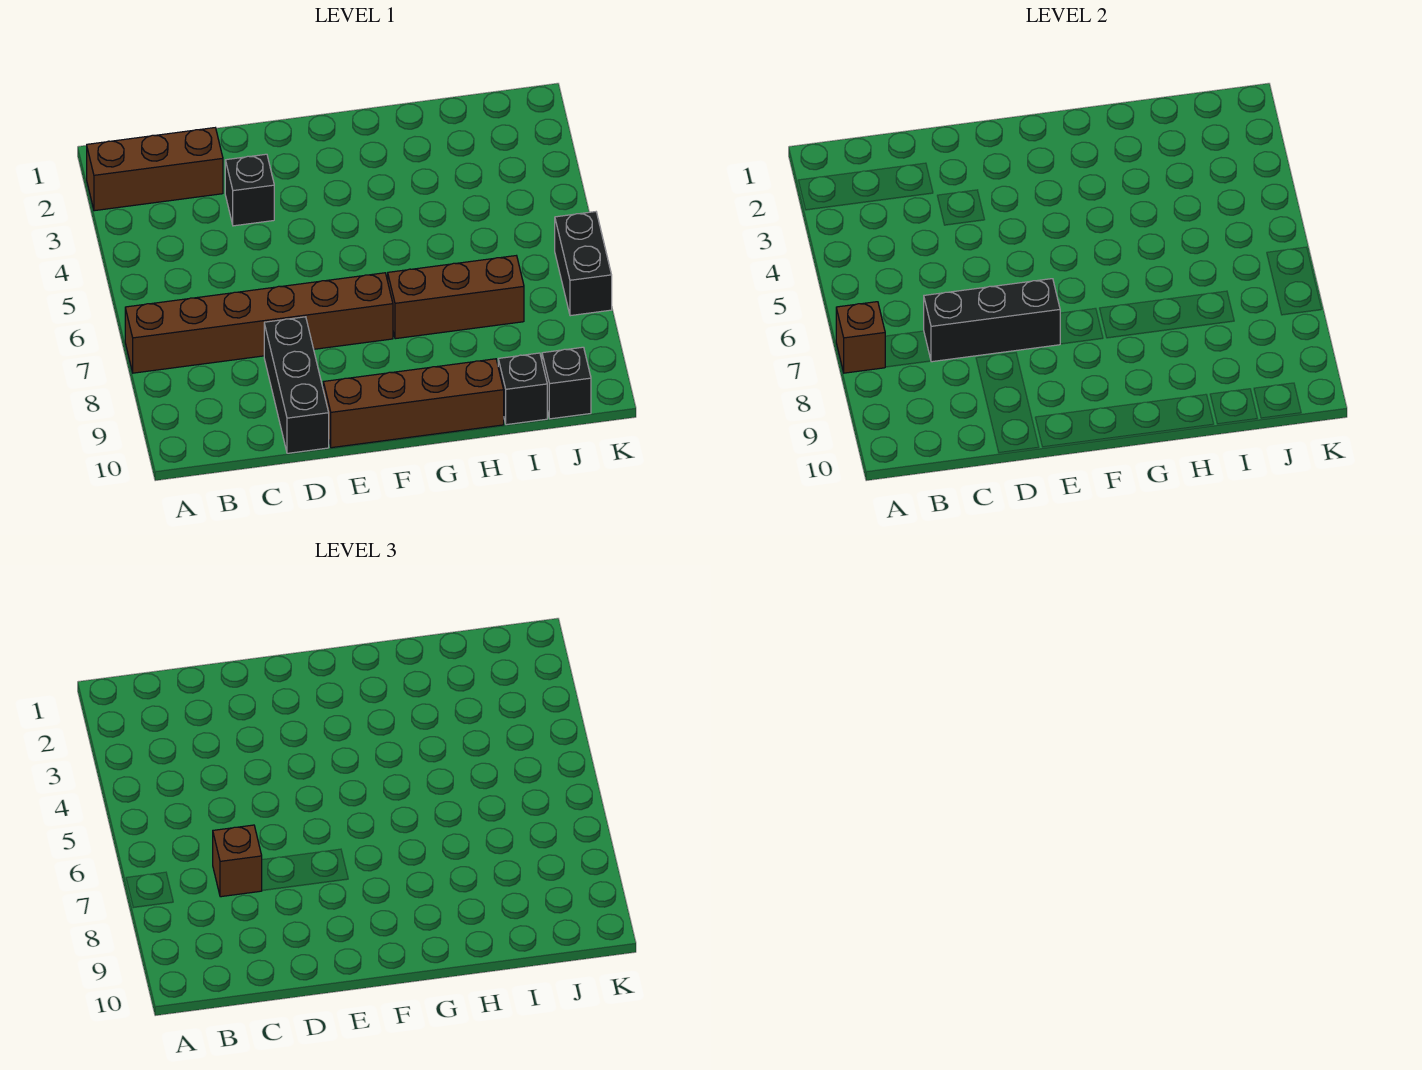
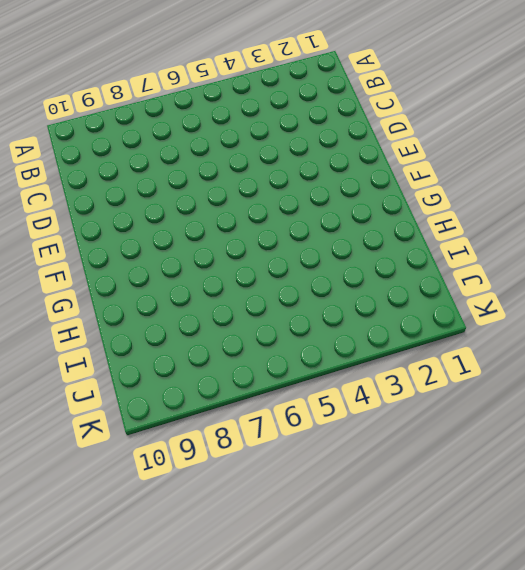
none -> brown 1x3 brick [87,128,223,211]
none -> brown 1x6 brick [125,273,393,373]
none -> black 1x1 brick [225,154,274,226]

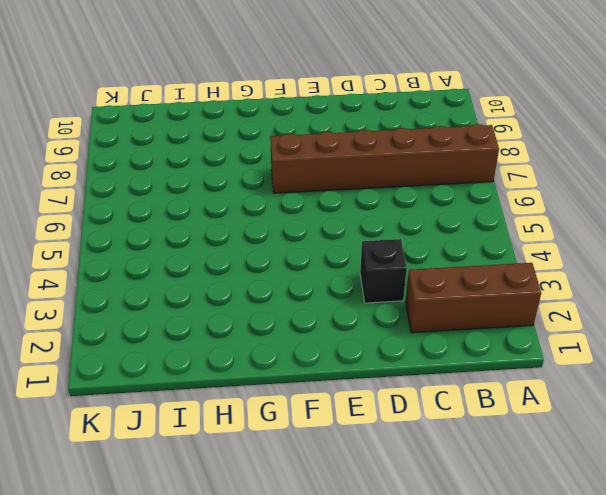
none -> black 1x3 brick [264,317,329,453]
none -> brown 1x4 brick [323,359,504,448]
none -> brown 1x3 brick [388,256,524,339]

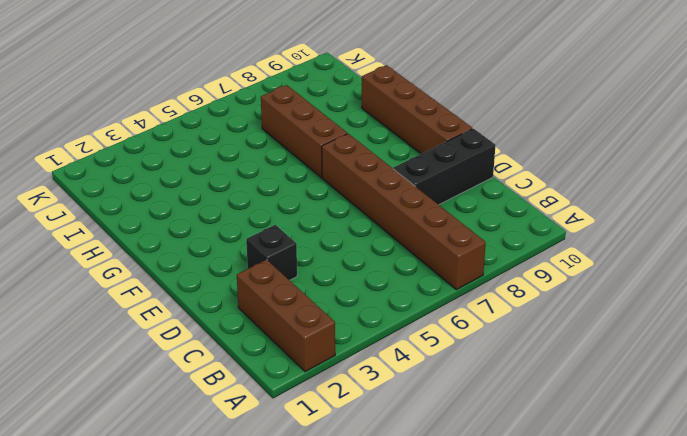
none -> black 1x1 brick [498,353,547,425]
none -> black 1x1 brick [542,347,591,419]
none -> black 1x2 brick [555,212,612,316]

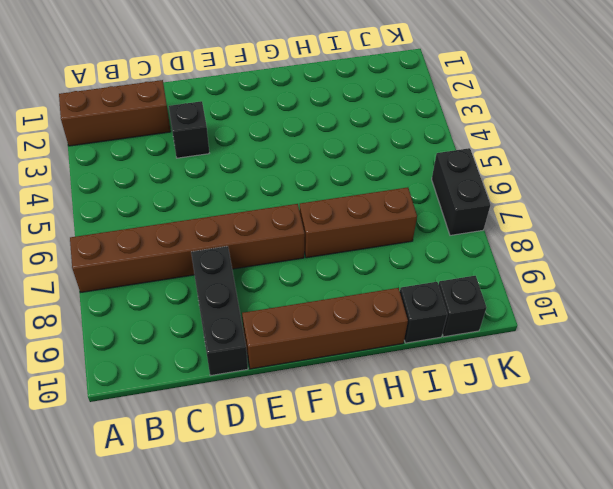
none -> brown 1x1 brick [836,302,885,373]
none -> black 1x3 brick [924,279,1060,362]
none -> brown 1x1 brick [213,825,262,897]

